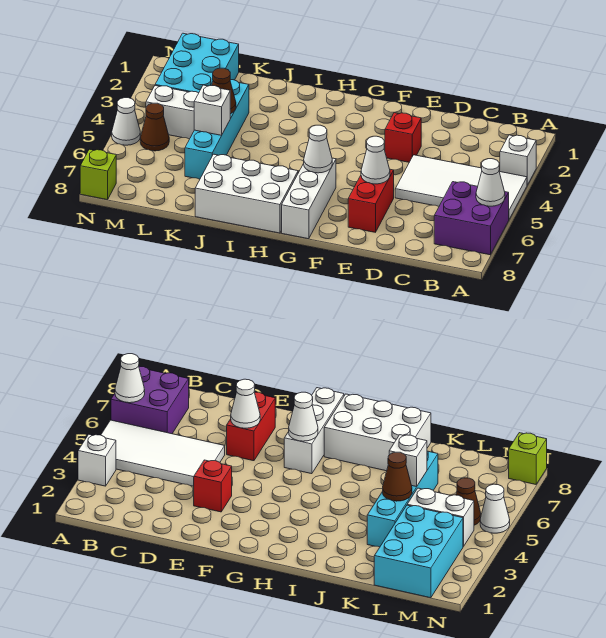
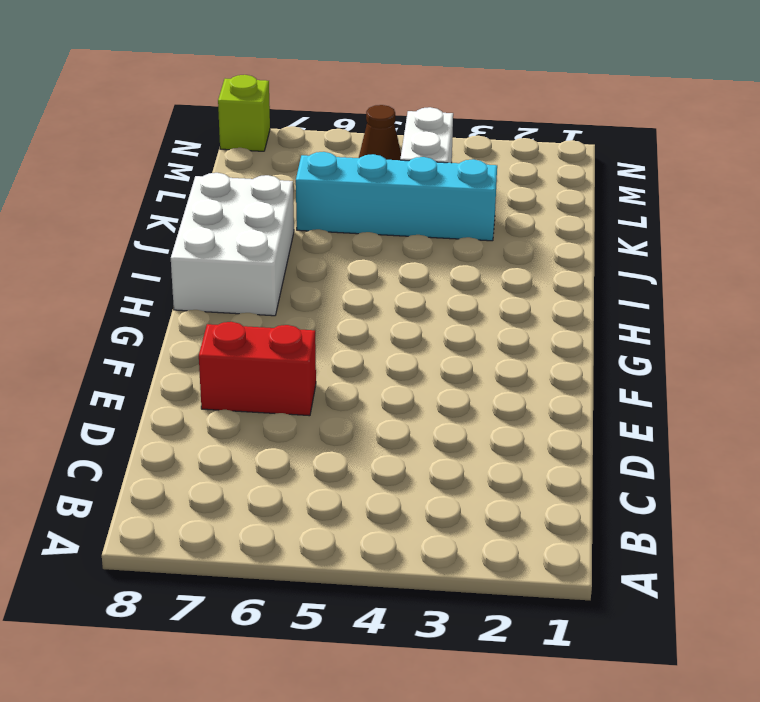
none -> white 1x1 brick [500,135,536,185]
none -> white 2x4 tile [395,155,527,219]
none -> purple 2x2 brick [434,182,509,255]

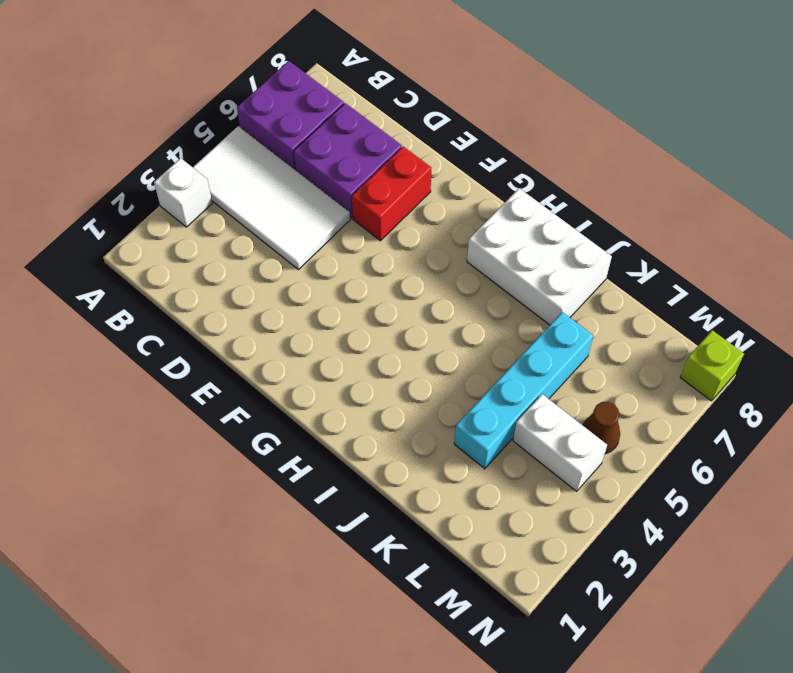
purple 2x2 brick [294,103,402,218] -> none
none -> red 1x1 brick [385,113,421,162]
none -> white 1x3 brick [282,158,336,239]
none -> cyan 2x3 brick [155,33,239,93]

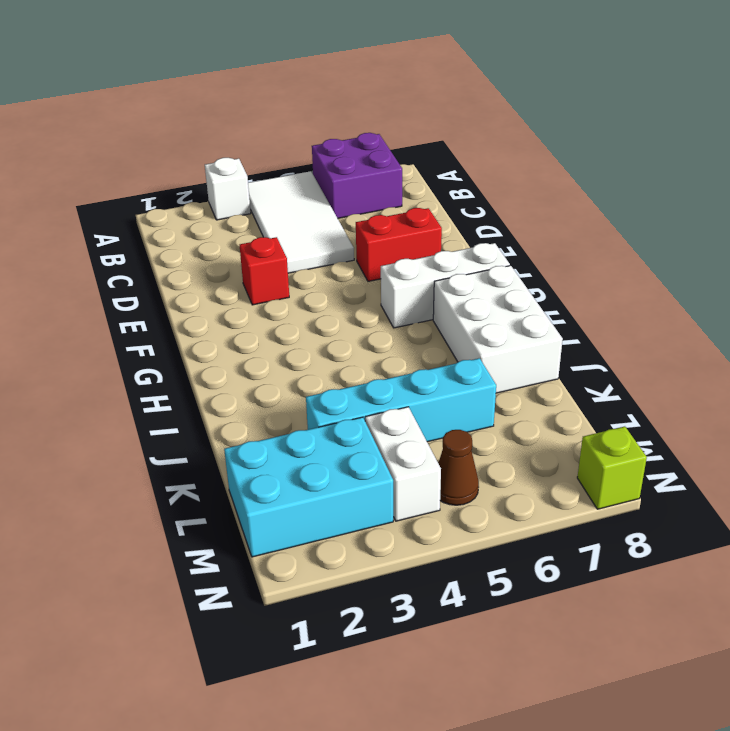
none -> white 1x1 cone [112,98,140,145]
none -> white 1x1 cone [476,159,505,206]
none -> white 1x1 cone [361,136,390,184]

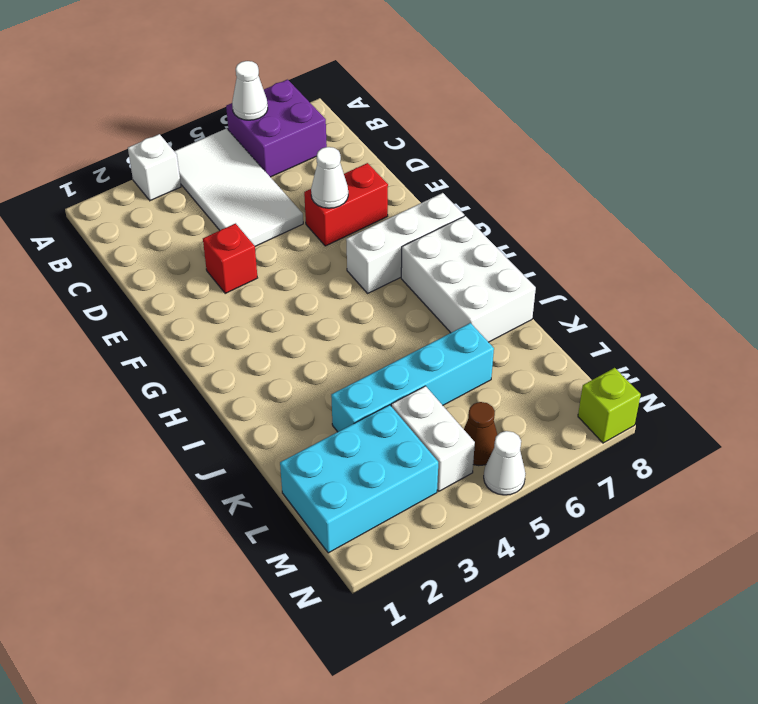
none -> white 1x1 cone [304,125,332,173]
none -> brown 1x1 cone [212,68,236,114]
none -> white 1x1 brick [194,85,230,135]

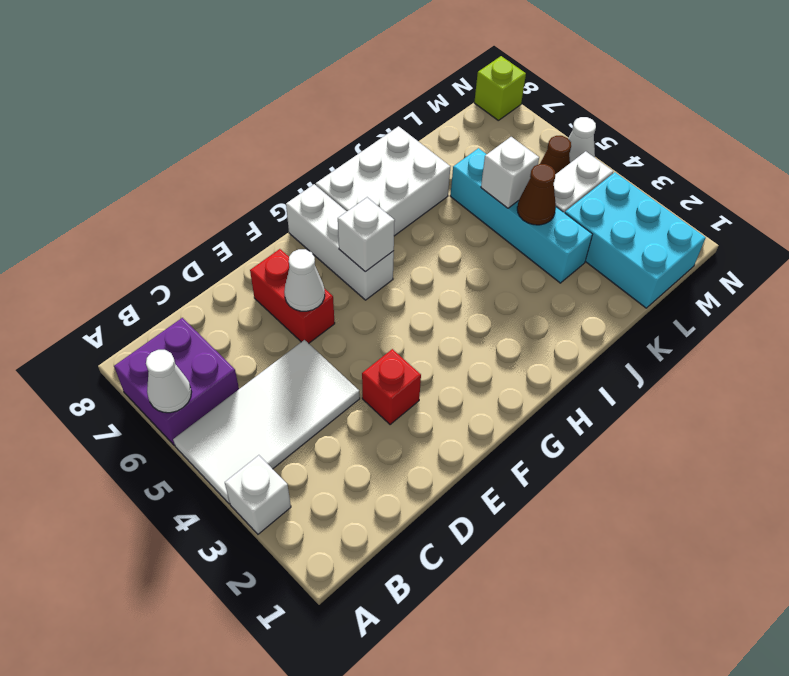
white 1x1 brick [338,197,395,272] -> white 1x1 cone [304,125,332,173]

